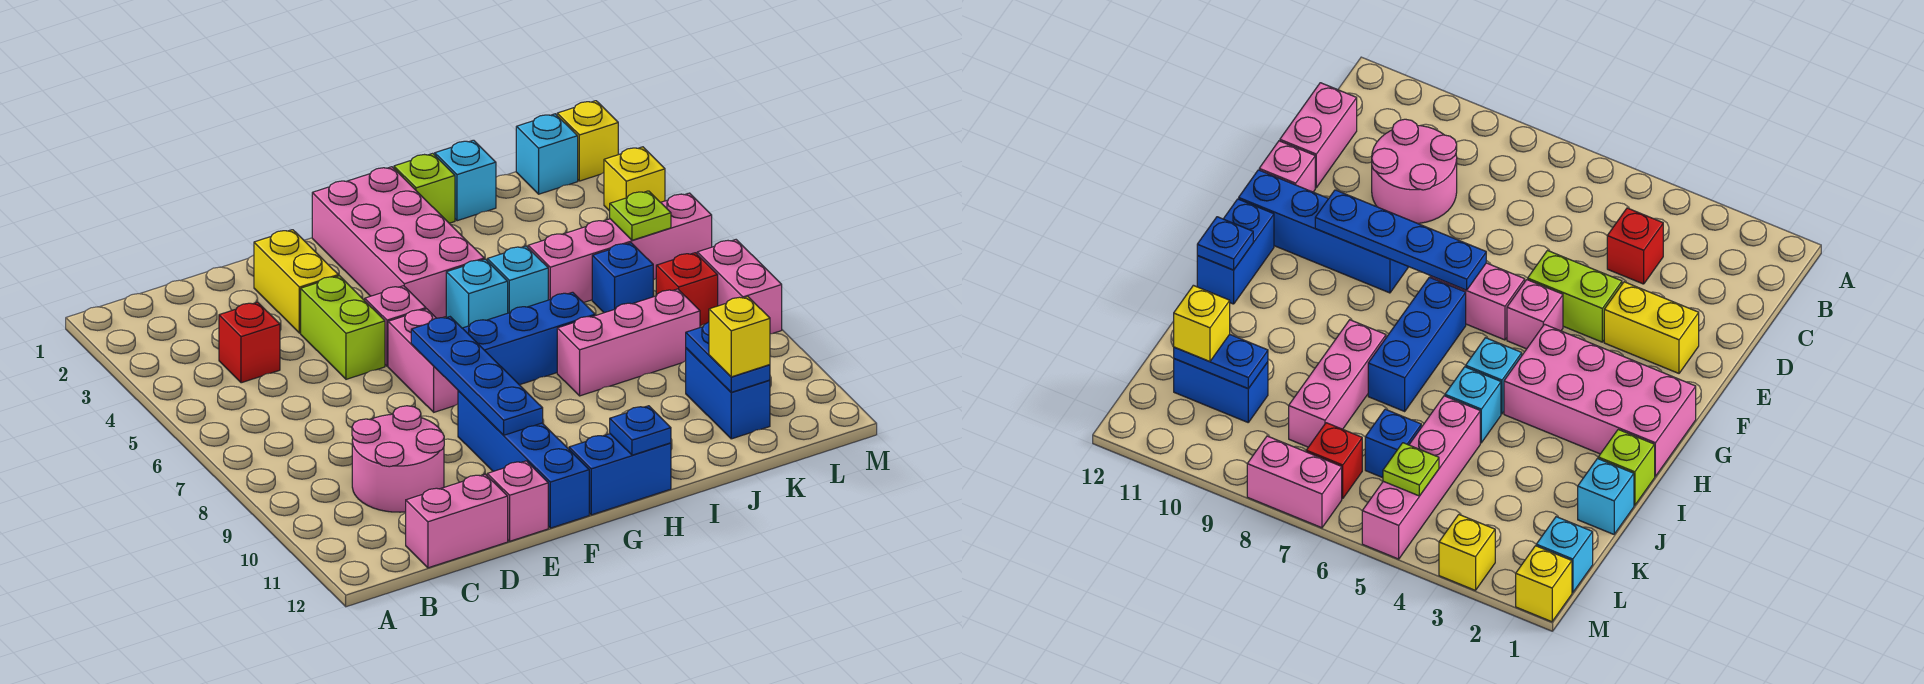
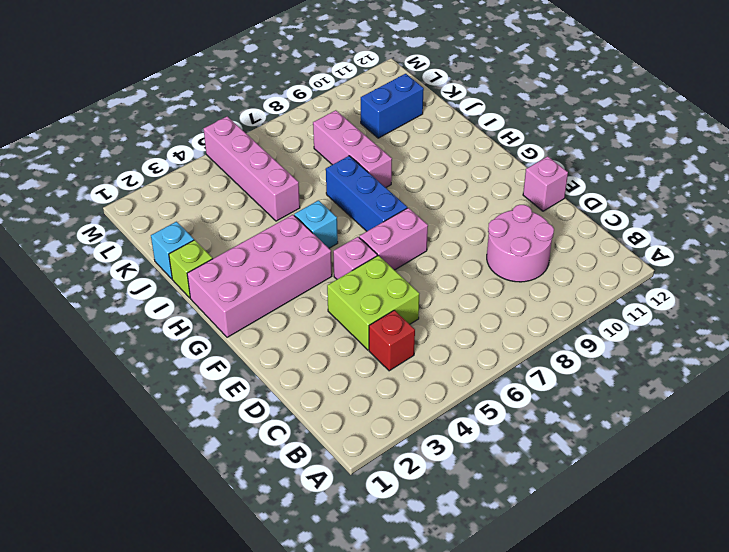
lime 2x2 brick [327,255,419,350] -> lime 1x2 brick [301,276,385,379]
none -> pink 1x2 brick [406,474,508,568]
none -> yellow 1x2 brick [254,230,338,333]
none -> blue 1x4 brick [458,391,589,528]
none -> blue 1x2 brick [569,434,671,515]

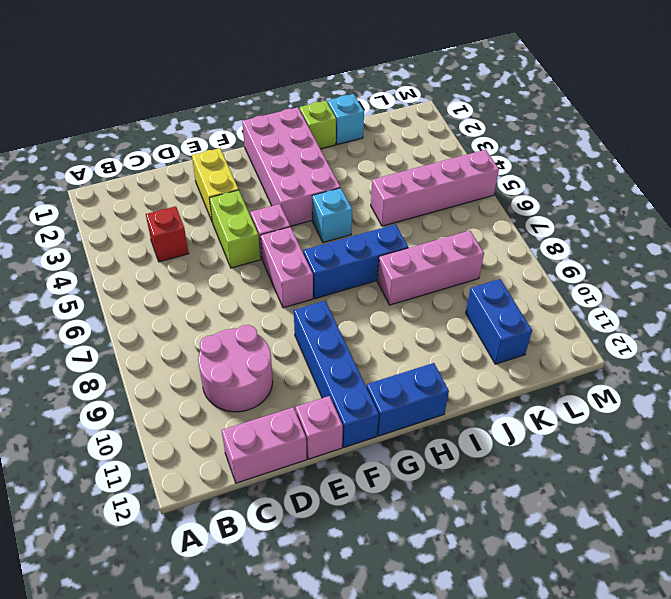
none -> cyan 1x1 brick [487,246,548,313]
none -> blue 1x1 brick [592,243,653,313]
none -> cyan 1x1 brick [516,114,578,194]
none -> red 1x1 brick [656,253,718,326]

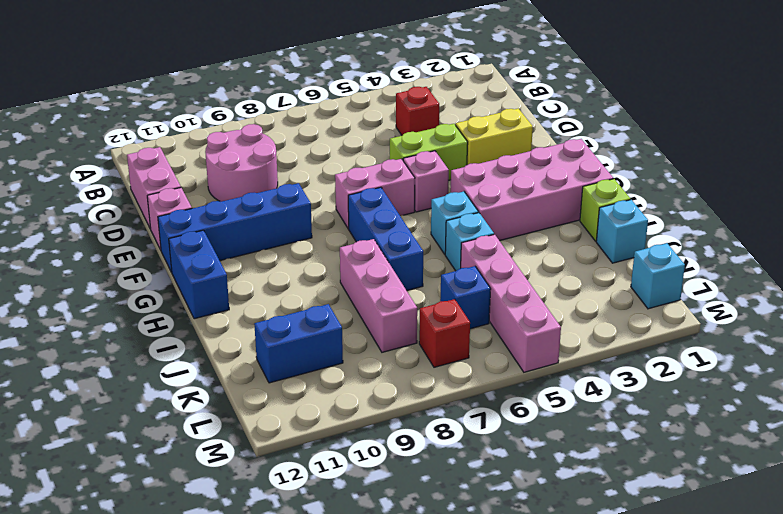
none -> yellow 1x1 brick [557,101,618,181]
none -> yellow 1x1 brick [604,147,665,211]
none -> pink 1x2 brick [697,240,782,334]
none -> blue 1x4 plate [411,317,543,435]

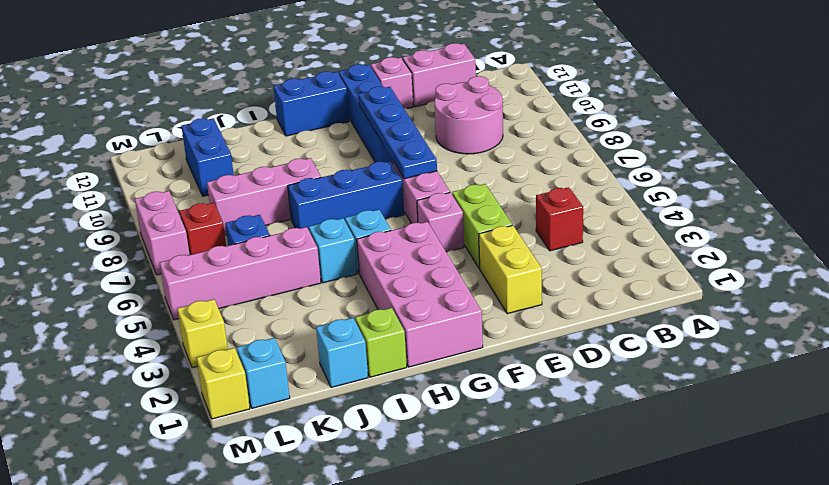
none -> blue 1x1 plate [610,406,671,455]
none -> blue 1x2 plate [686,322,770,392]
none -> lime 1x1 plate [610,191,671,240]
none -> yellow 1x1 brick [709,296,770,377]

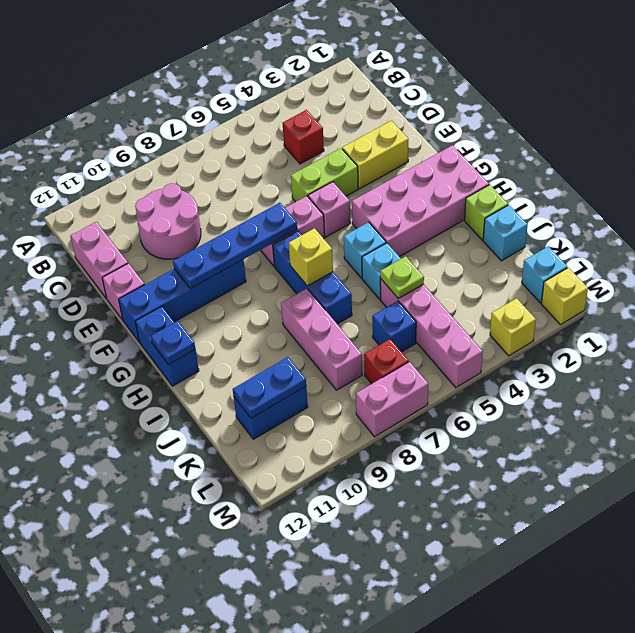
yellow 1x1 brick [289,228,333,286] -> yellow 1x1 brick moved to [709,296,770,377]
lime 1x1 plate [380,256,424,299] -> lime 1x1 plate moved to [610,191,671,240]

